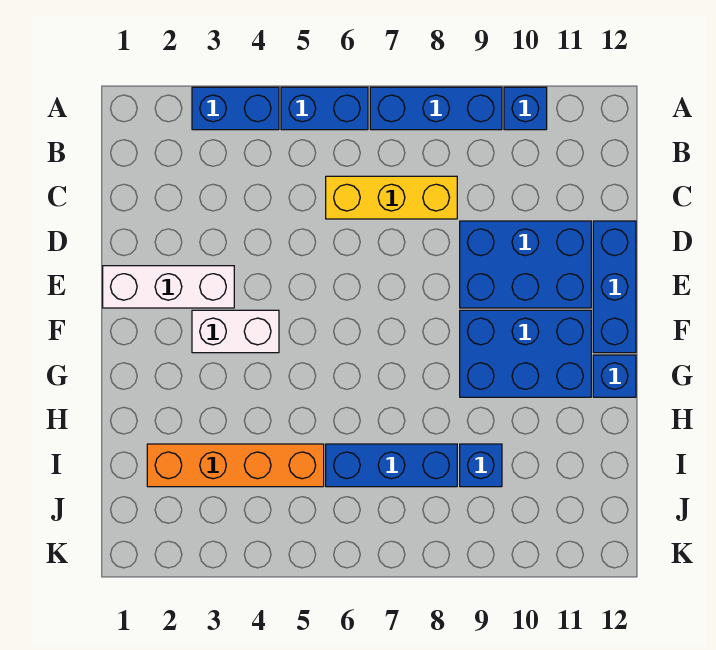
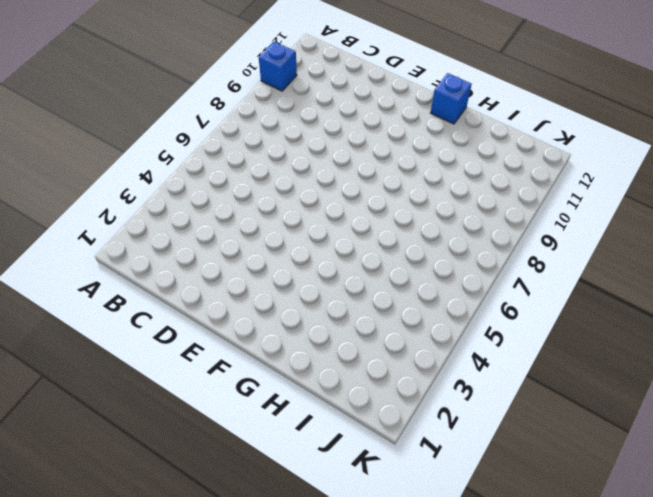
none -> blue 1x2 brick [192,87,279,130]
none -> blue 1x2 brick [281,87,368,130]
none -> blue 1x3 brick [370,87,502,130]

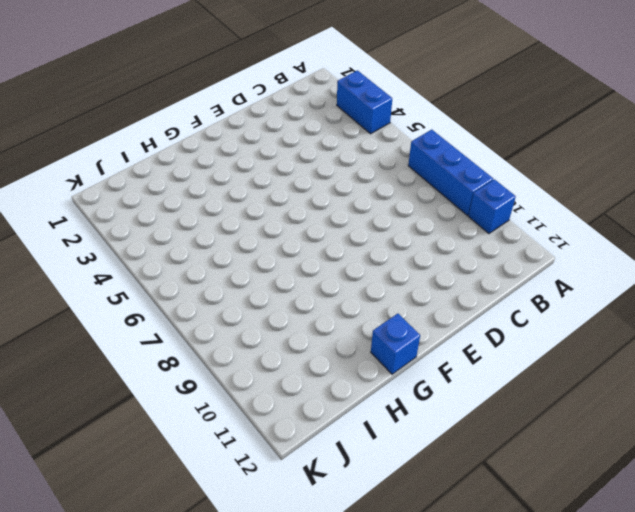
none -> blue 1x2 brick [281,87,368,130]
none -> yellow 1x3 brick [326,176,457,219]
none -> blue 2x3 brick [460,221,591,308]

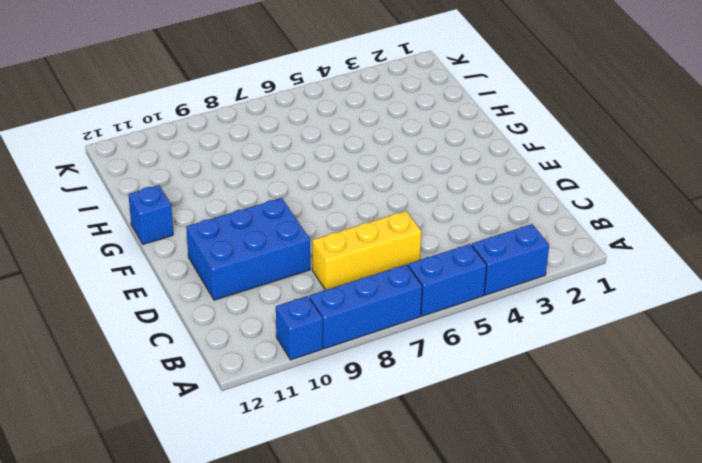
none -> blue 1x3 brick [593,221,636,353]
none -> white 1x3 brick [103,266,234,308]
none -> white 1x2 brick [192,310,279,353]

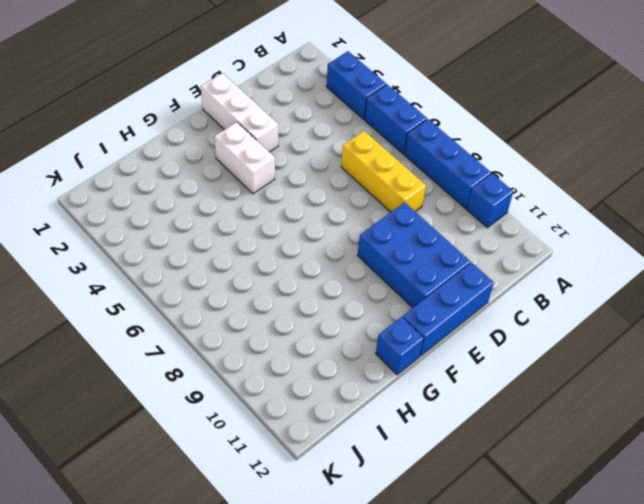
none -> blue 2x3 brick [460,310,591,397]
none -> orange 1x4 brick [147,444,324,487]
none -> blue 1x3 brick [326,444,457,487]

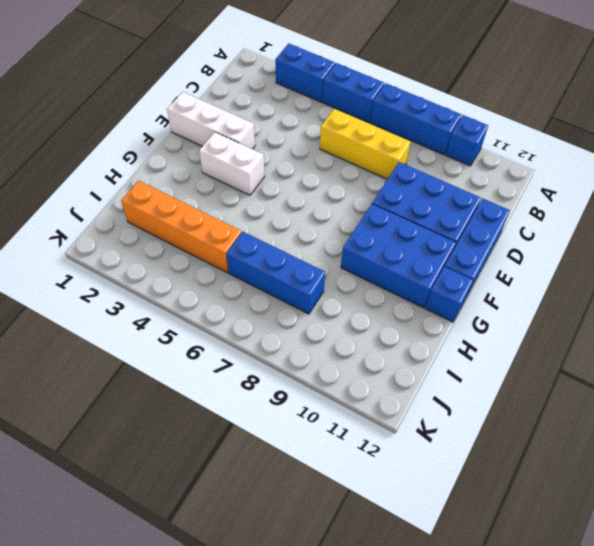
none -> blue 1x1 brick [460,444,502,487]

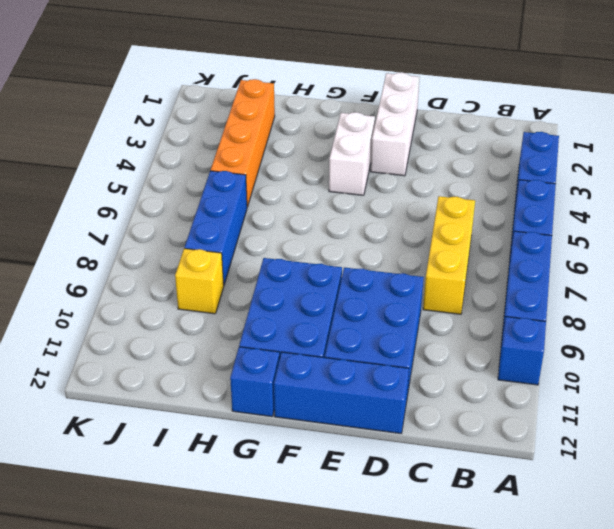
yellow 1x1 brick [175,248,224,314] -> blue 1x1 brick [460,444,502,487]

